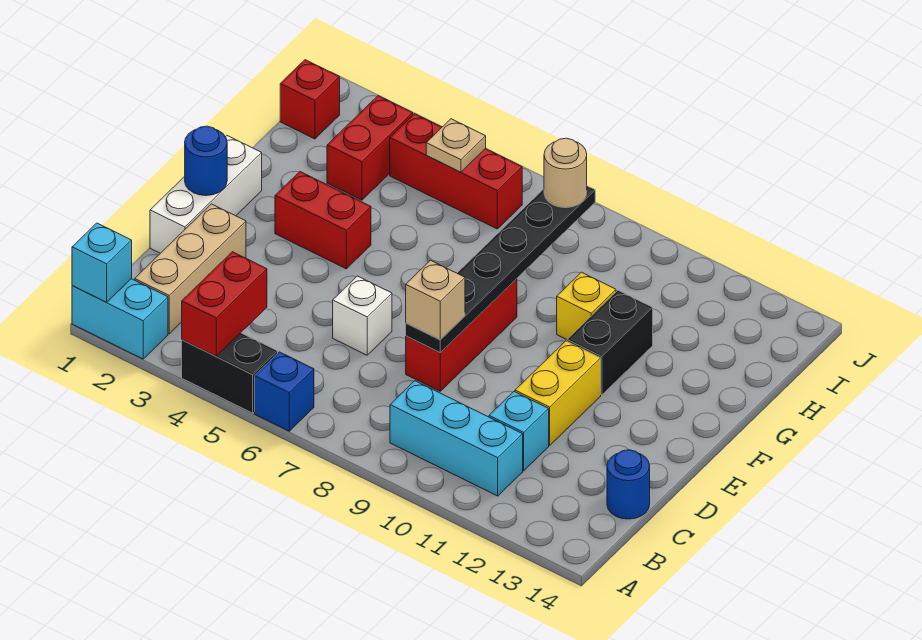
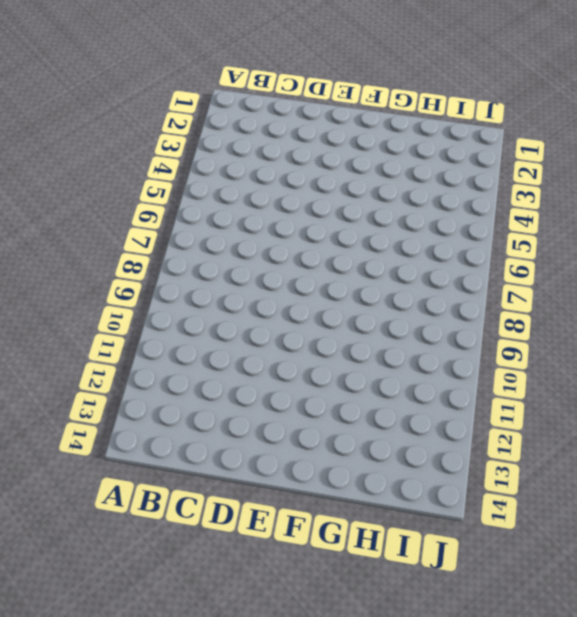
none -> cyan 1x2 brick [72,279,168,359]
none -> black 1x2 brick [182,333,278,413]
none -> blue 1x1 brick [255,352,314,431]

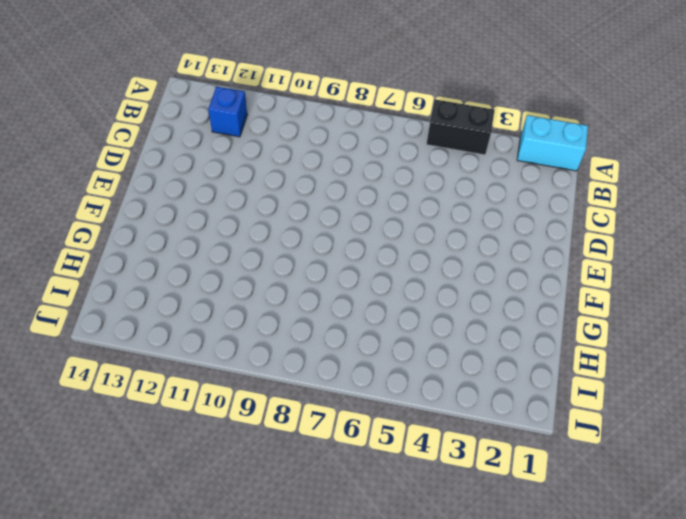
blue 1x1 brick [208,87,247,137] -> blue 1x1 brick moved to [255,352,314,431]
none -> tan 1x3 brick [135,204,246,334]
none -> cyan 1x3 brick [390,381,523,496]
none -> cyan 1x1 brick [489,392,549,471]

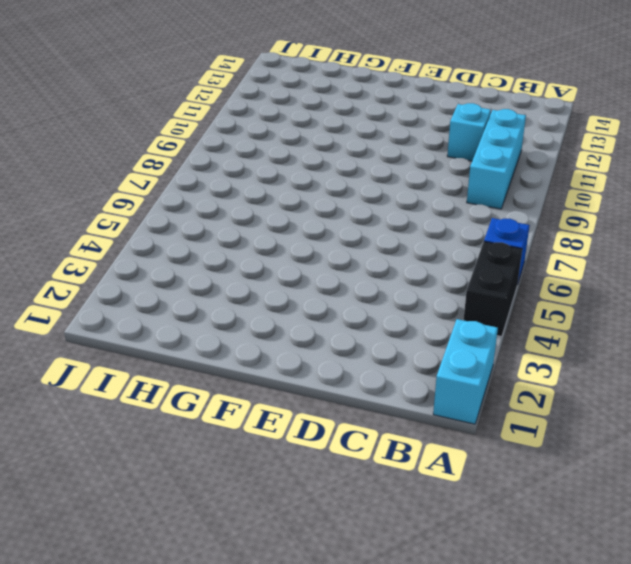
none -> tan 1x3 brick [135,204,246,334]
none -> blue 1x1 round brick [607,450,650,519]
none -> white 1x3 brick [150,136,262,253]

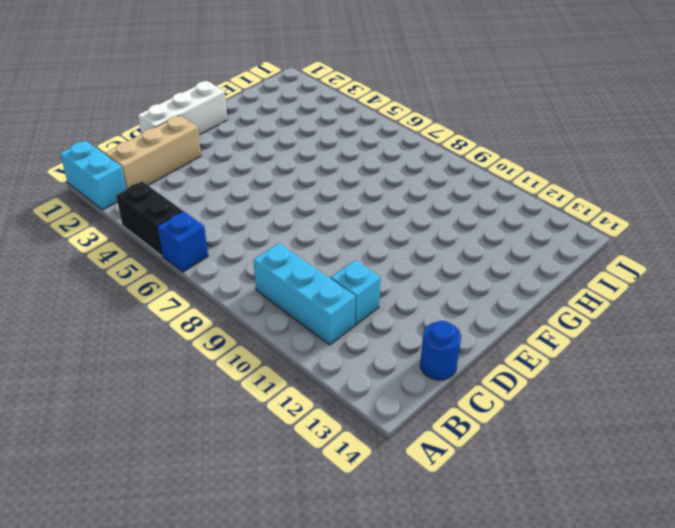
none -> white 1x1 brick [333,276,392,355]
none -> red 1x3 brick [406,279,517,391]
none -> yellow 1x2 brick [515,341,601,445]

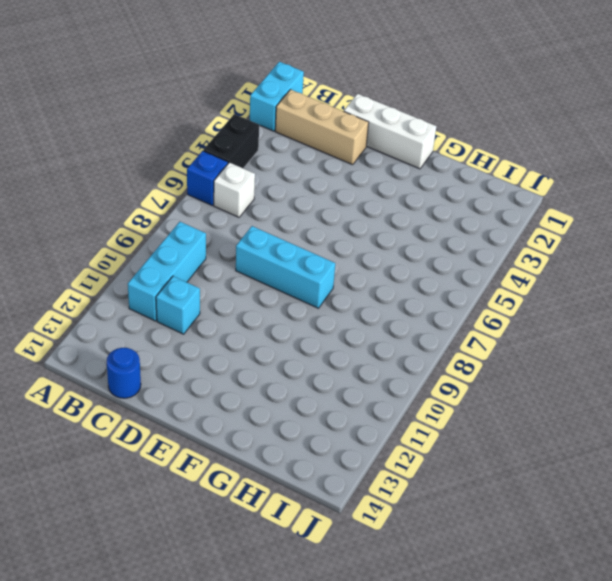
white 1x1 brick [214,162,255,217] -> white 1x1 brick moved to [333,276,392,355]
cyan 1x3 brick [236,226,335,308] -> red 1x3 brick [406,279,517,391]
none -> yellow 1x2 brick [515,341,601,445]
none -> red 1x2 brick [275,172,371,269]
none -> black 1x2 brick [567,290,653,395]

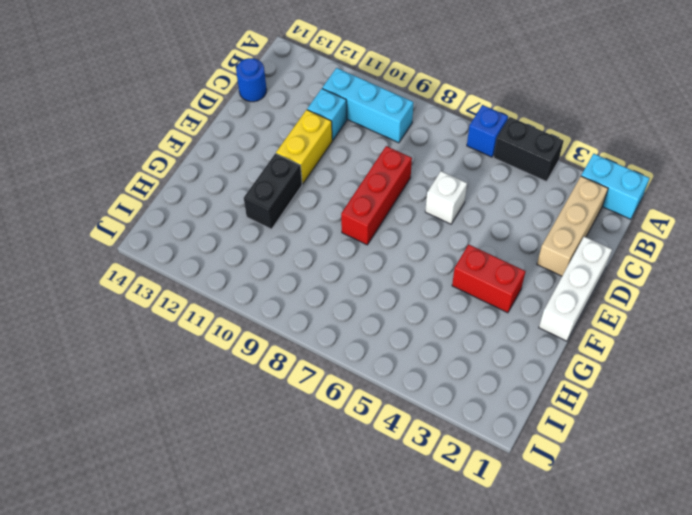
none -> yellow 1x1 brick [557,272,616,340]
none -> red 1x2 brick [327,96,413,200]
none -> red 1x1 brick [280,60,340,139]

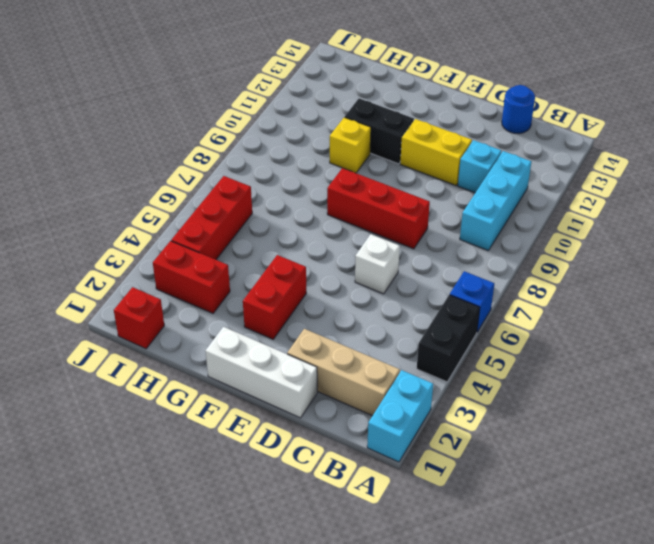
none -> cyan 1x1 brick [72,223,132,302]
none -> red 1x2 brick [182,252,267,356]
none -> black 1x6 plate [406,186,595,353]

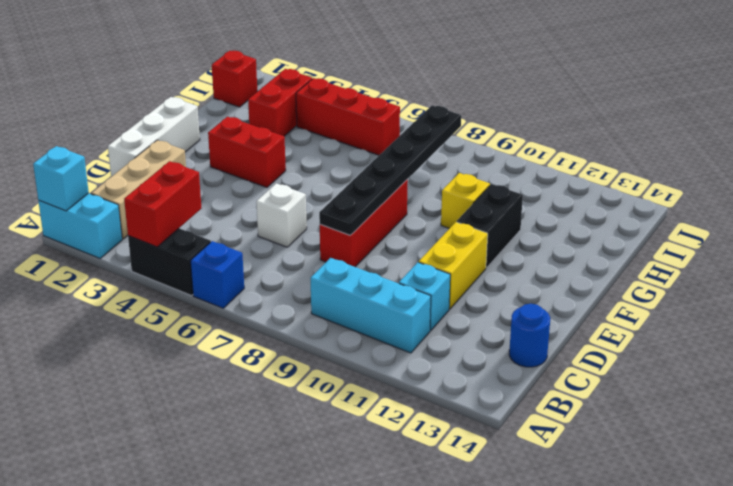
none -> blue 1x1 round brick [185,126,227,196]
none -> tan 1x1 plate [426,119,486,172]
none -> tan 1x1 brick [406,260,465,340]

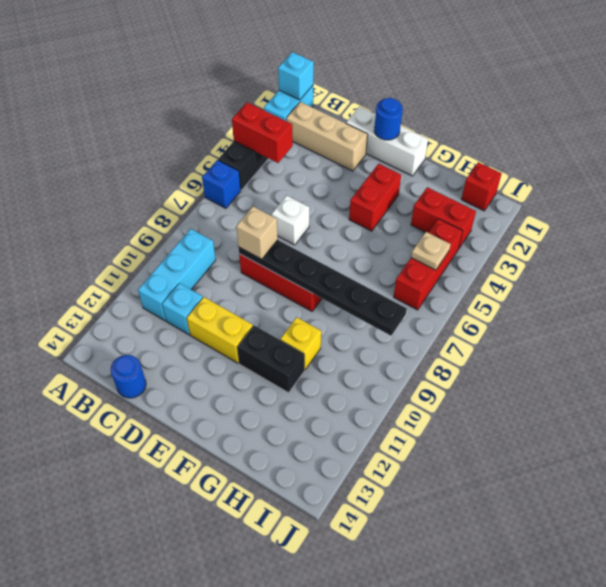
none -> tan 1x1 round brick [544,138,587,208]

